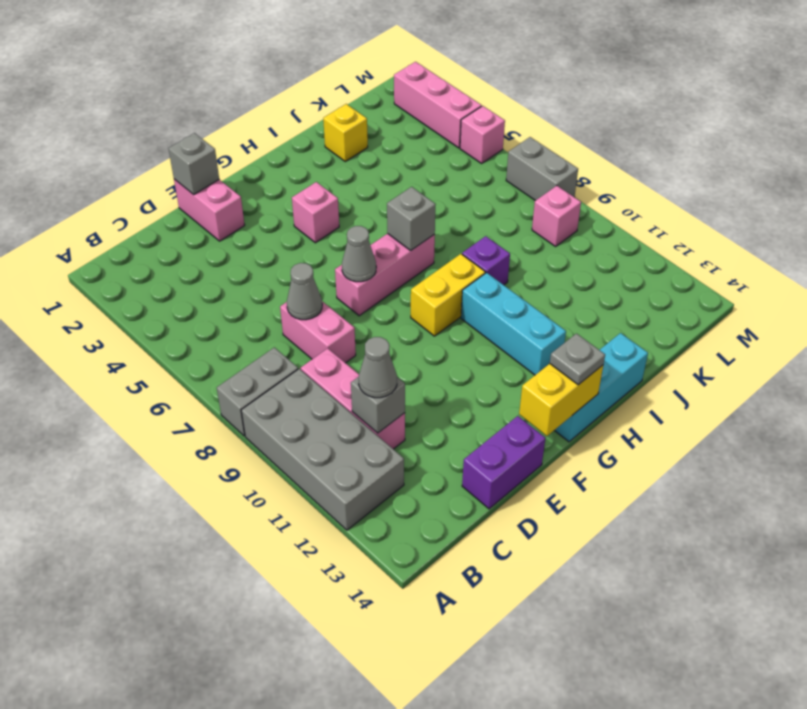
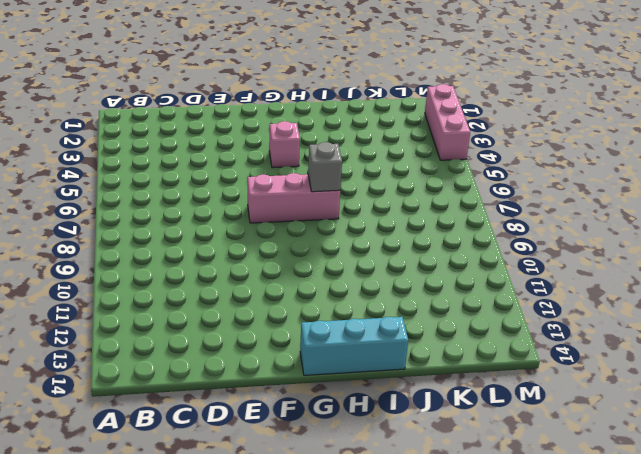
none -> grey 1x2 brick [217,347,298,436]
none -> grey 2x4 brick [241,369,404,530]
none -> pink 1x3 brick [301,348,405,449]

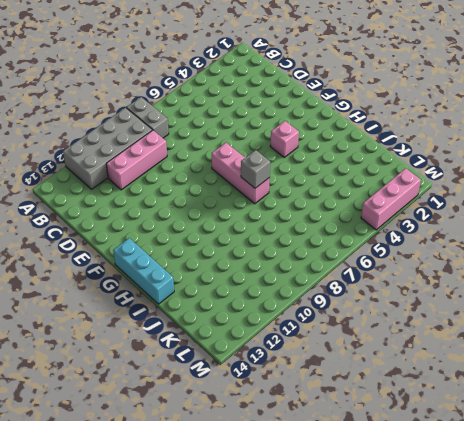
none -> pink 1x2 brick [280,301,356,363]
none -> purple 1x2 brick [462,416,545,509]
none -> pink 1x2 brick [174,179,245,241]

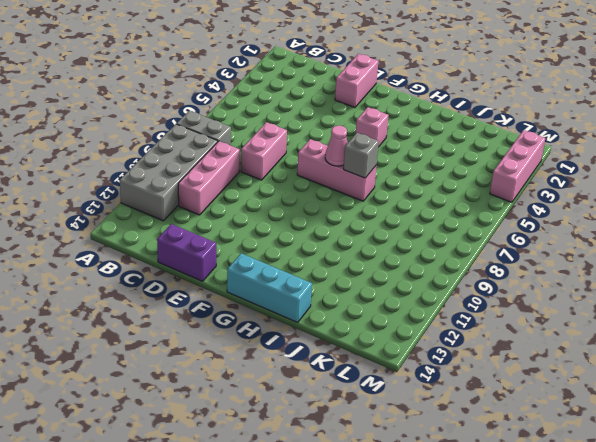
pink 1x1 cone [325,126,348,166] -> none
none -> yellow 1x2 brick [411,254,485,336]
none -> cyan 1x3 brick [461,273,566,375]
none -> purple 1x1 brick [462,236,510,285]

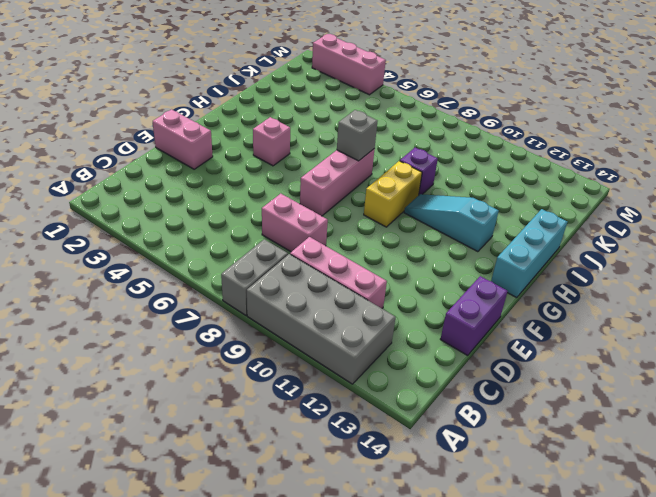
cyan 1x3 slope [404,194,499,252] -> cyan 1x3 brick [461,273,566,375]
none -> yellow 1x1 brick [323,104,368,161]
none -> pink 1x1 brick [532,186,581,246]
none -> pink 1x1 brick [460,106,505,163]

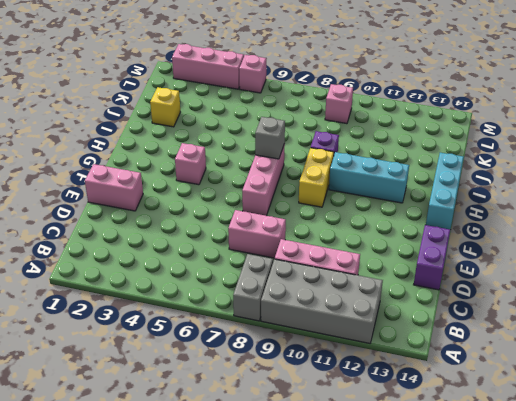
none -> grey 1x2 brick [506,137,578,201]
none -> grey 1x1 brick [351,377,405,433]
none -> grey 1x1 cone [287,263,322,320]

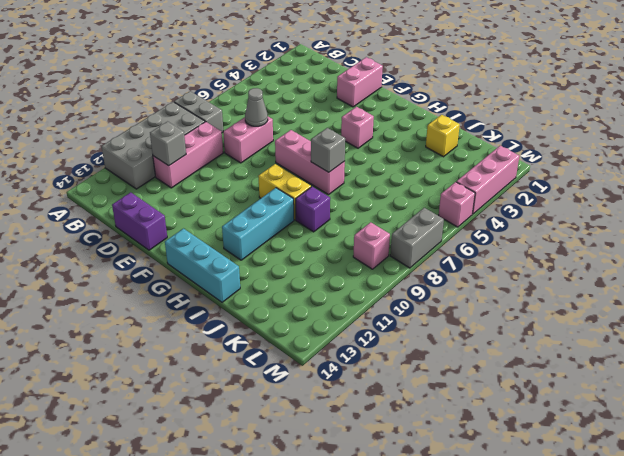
none -> grey 1x1 brick [169,133,219,195]
none -> grey 1x1 cone [342,226,376,282]
none -> yellow 1x2 brick [519,364,603,436]

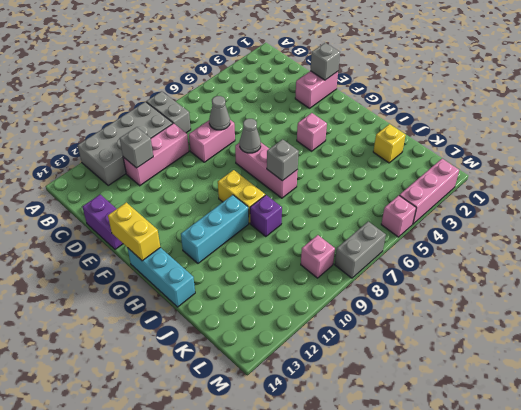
none -> grey 1x1 cone [359,337,397,398]
none -> grey 1x1 plate [550,334,605,385]

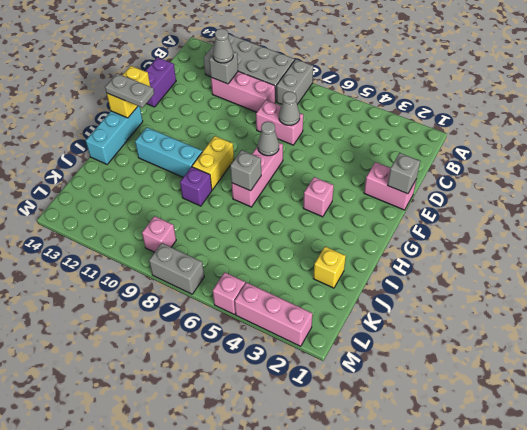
grey 1x2 plate [105,73,154,108] -> grey 1x1 plate [550,334,605,385]

